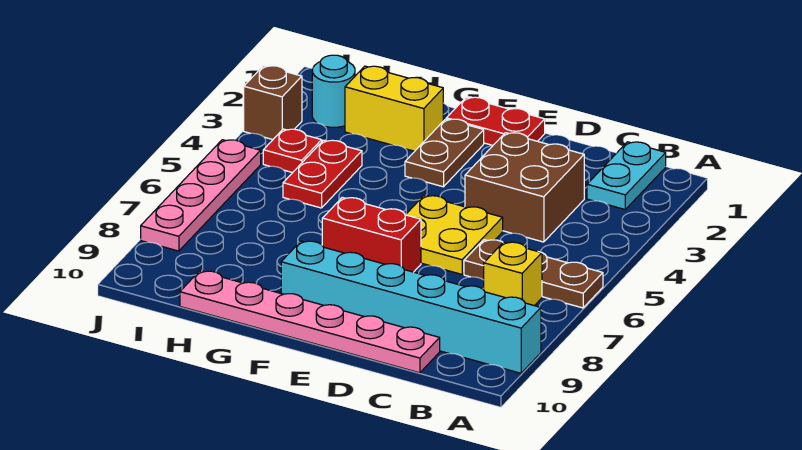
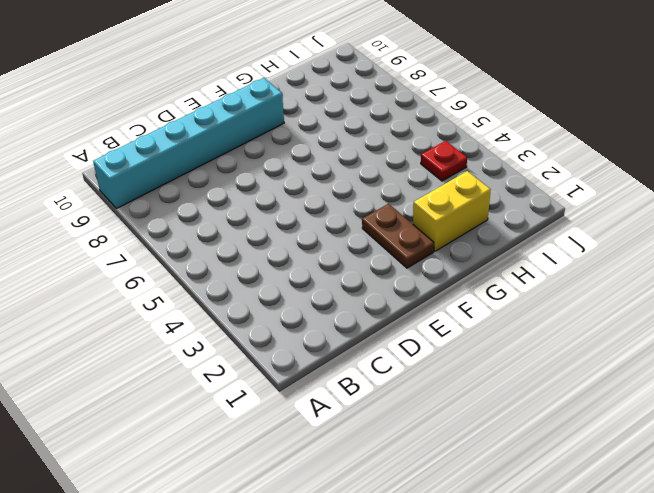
none -> brown 1x3 plate [464,240,603,308]
none -> cyan 1x2 plate [587,142,666,209]
none -> yellow 1x1 brick [484,242,542,306]

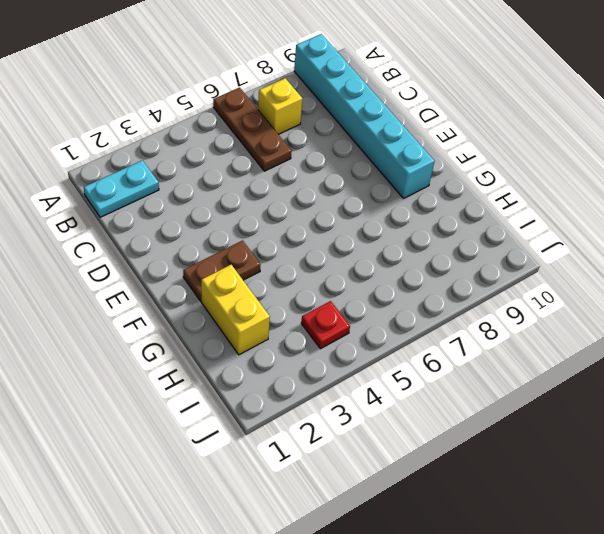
none -> brown 2x2 brick [465,133,584,242]
none -> pink 1x6 plate [180,271,440,373]
none -> yellow 2x2 plate [406,196,503,274]

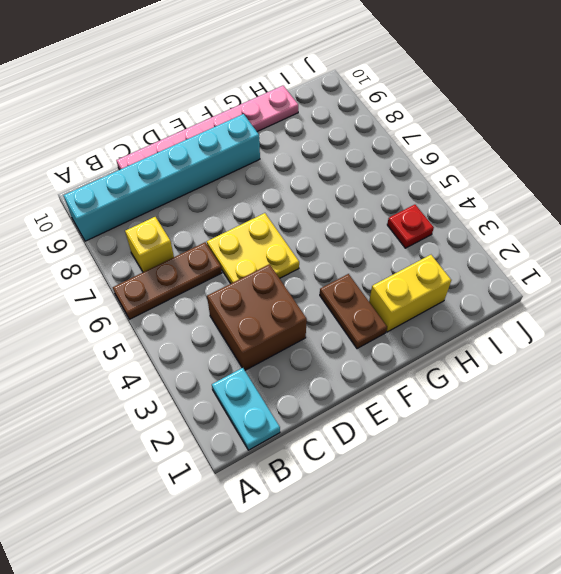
none -> red 1x2 plate [446,97,545,145]
none -> red 1x2 brick [322,197,421,272]
none -> red 1x2 plate [283,140,362,208]

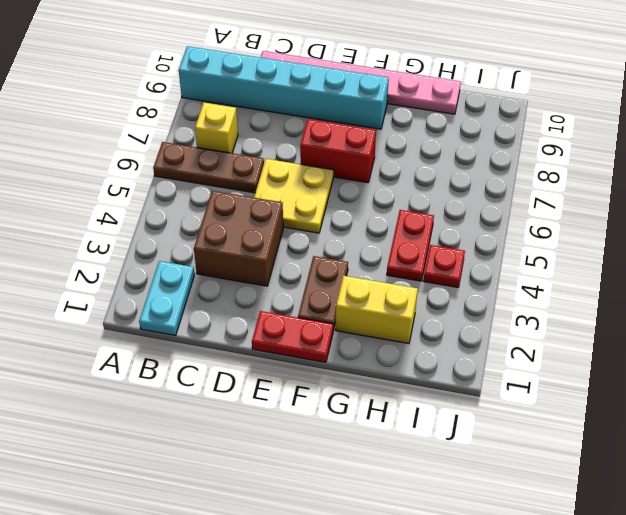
none -> cyan 1x1 round brick [312,55,355,127]
none -> brown 1x1 brick [244,66,302,140]
none -> pink 1x4 plate [141,140,261,251]

